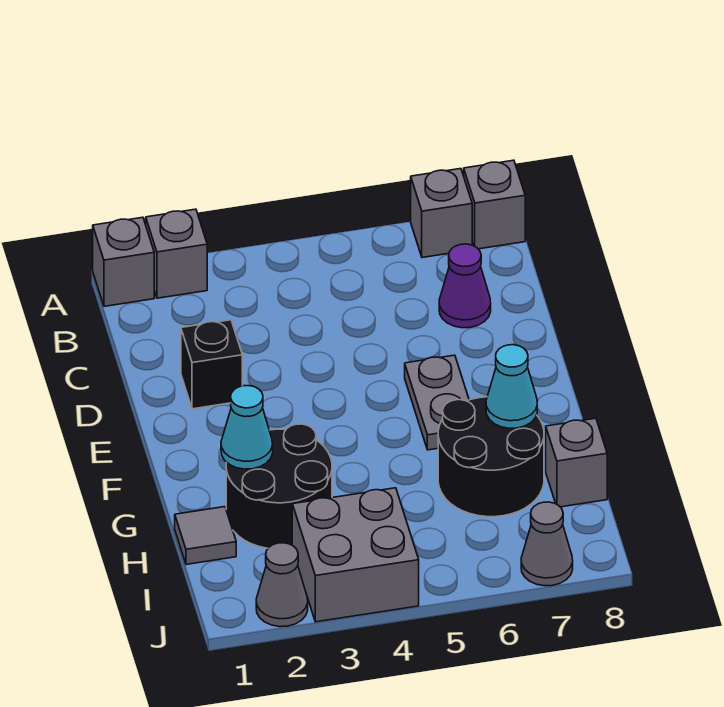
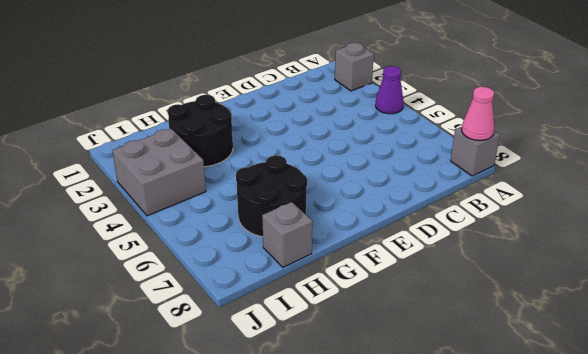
purple 1x1 cone [375,66,404,114] -> purple 1x1 cone moved to [439,244,491,328]
pink 1x1 cone [462,87,494,141] -> none
none -> grey 1x1 brick [93,217,154,306]
none -> grey 1x1 brick [411,169,472,258]
none -> black 1x1 brick [181,320,242,409]

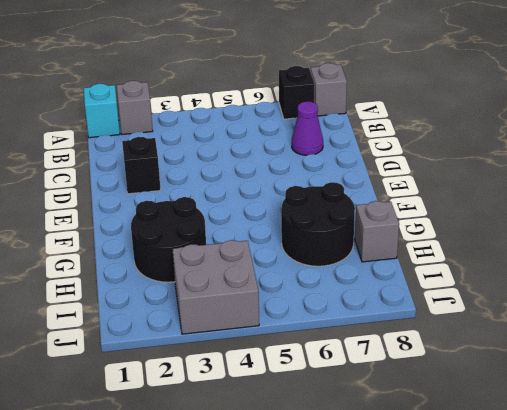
cyan 1x1 brick [84,84,120,138] -> grey 1x1 brick [93,217,154,306]
black 1x1 brick [279,66,315,119] -> grey 1x1 brick [411,169,472,258]
none -> grey 1x2 plate [405,355,469,450]
none -> grey 1x1 tile [175,507,236,564]
none -> grey 1x1 cone [256,543,308,627]

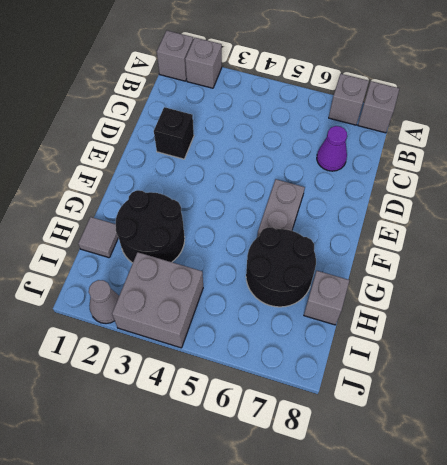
none -> grey 1x1 cone [521,502,573,586]
none -> cyan 1x1 cone [221,386,273,469]
none -> cyan 1x1 cone [486,345,537,428]

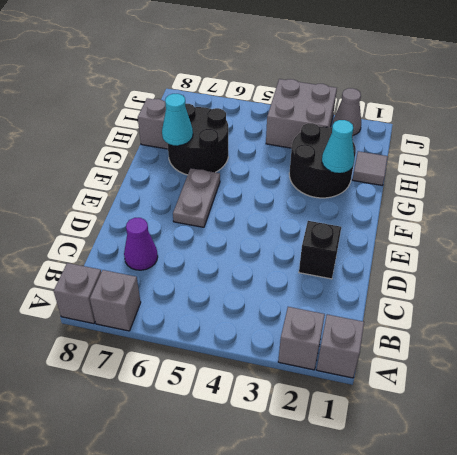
none -> grey 1x1 cone [521,502,573,586]

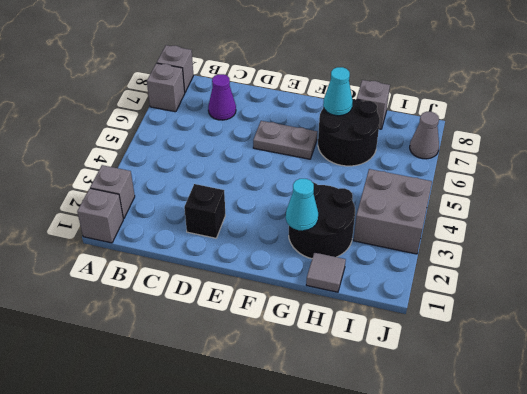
none -> grey 1x1 cone [256,543,308,627]

